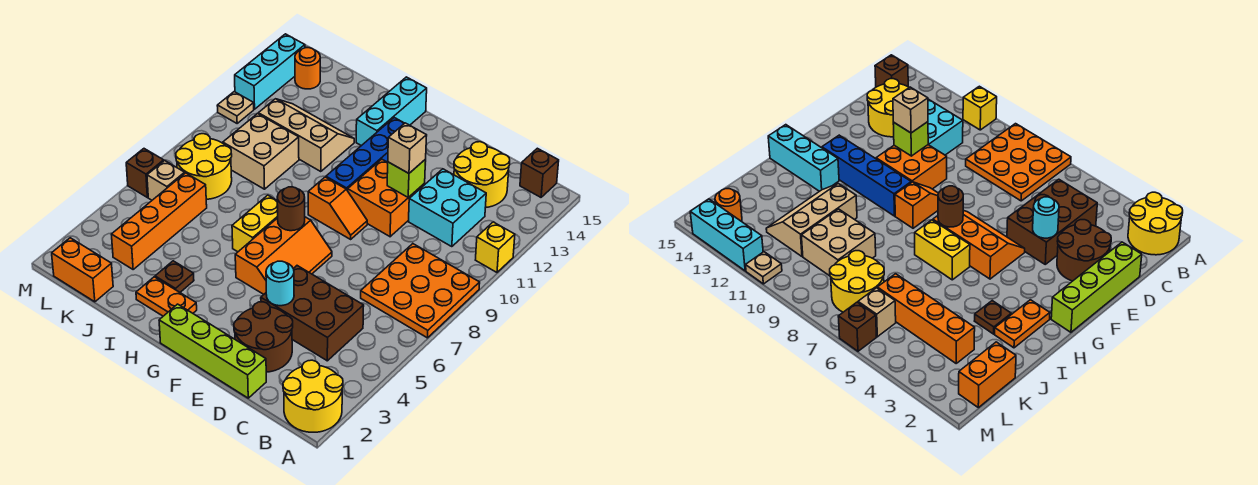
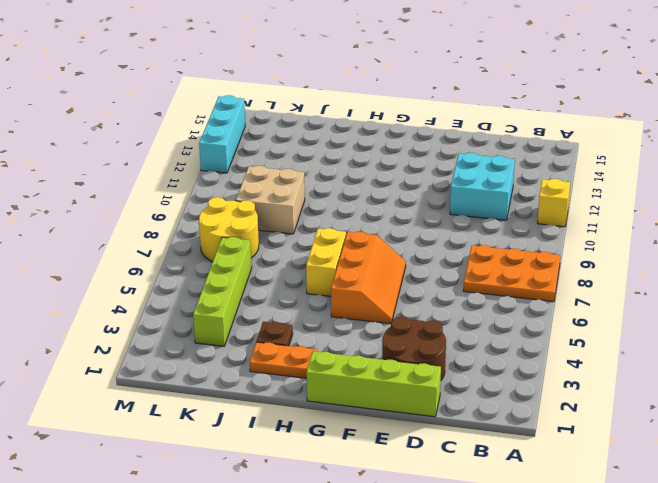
orange 2x3 plate [463,245,561,302] -> orange 3x3 plate [361,244,480,338]
lime 1x4 brick [193,237,252,346] -> orange 1x4 brick [111,173,207,269]
none -> yellow 2x2 round brick [283,360,343,432]
none -> brown 1x1 brick [520,148,559,197]
none -> brown 2x3 brick [261,266,364,361]
none -> yellow 2x2 round brick [454,142,510,208]

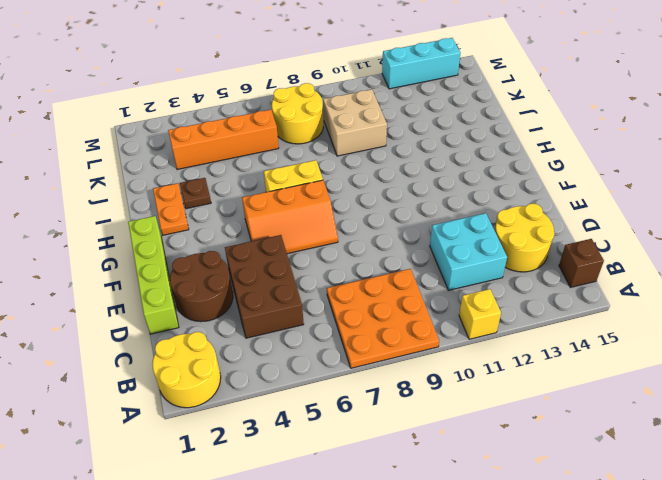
none -> orange 2x2 brick [348,159,425,237]
none -> orange 1x2 slope [308,177,367,239]
none -> blue 1x4 brick [326,118,404,191]
none -> cyan 1x3 brick [356,77,427,146]

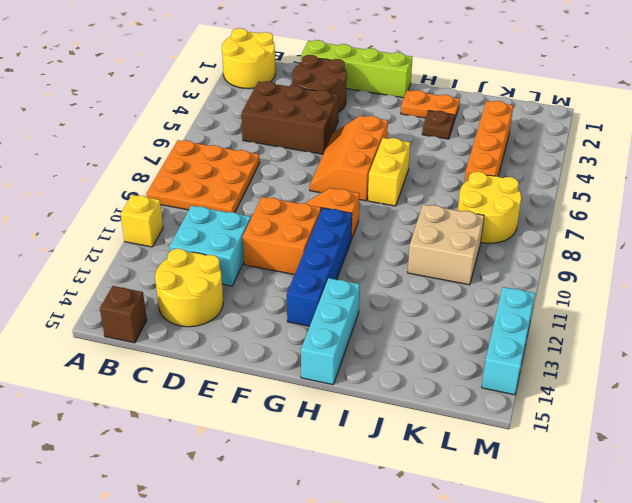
none -> tan 2x3 slope [258,99,354,172]
none -> orange 1x2 brick [52,238,113,302]
none -> tan 1x1 brick [147,161,185,200]
none -> orange 1x1 round brick [295,48,320,89]

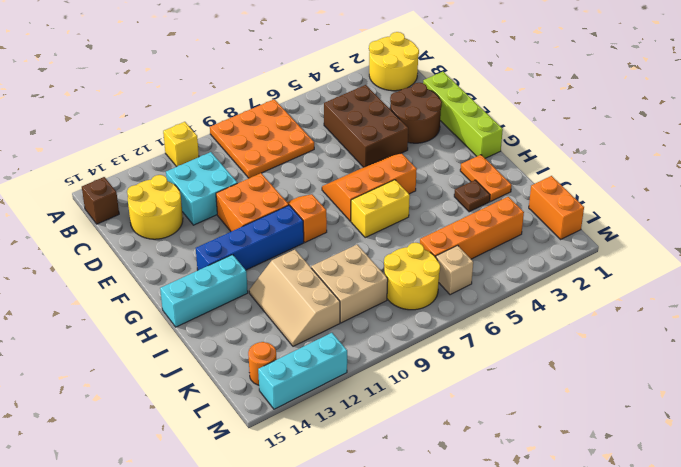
none -> brown 1x1 brick [126,149,164,197]
none -> tan 1x1 plate [217,92,254,123]
none -> cyan 1x1 round brick [266,261,294,306]
none -> lime 1x1 brick [387,159,426,197]

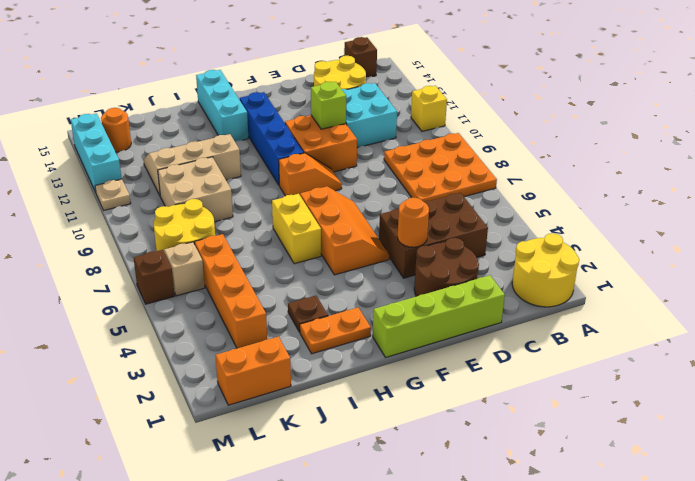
orange 1x1 round brick [398,198,429,247] -> cyan 1x1 round brick [266,261,294,306]
none -> brown 1x1 round brick [277,187,305,231]
none -> tan 1x1 brick [388,123,427,173]

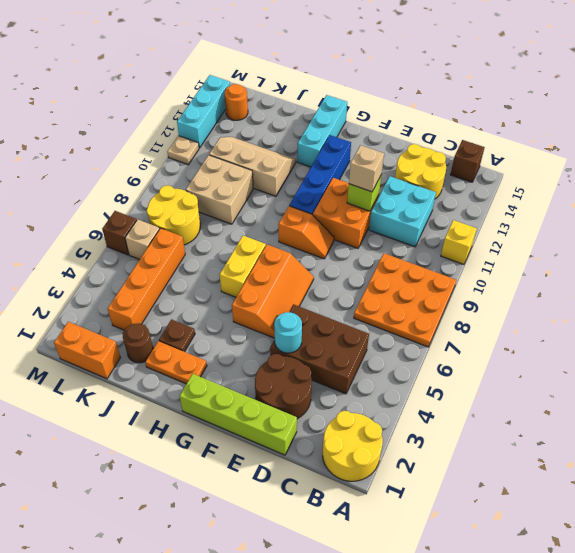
brown 1x1 round brick [123,324,153,363] -> brown 1x1 round brick moved to [277,187,305,231]

